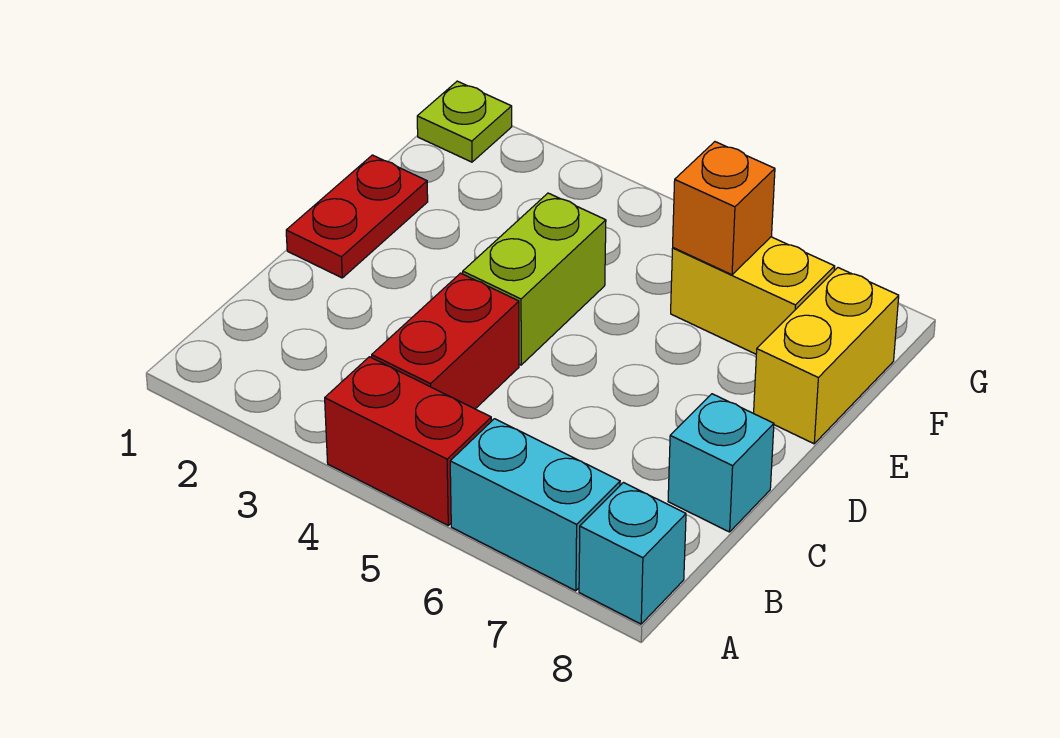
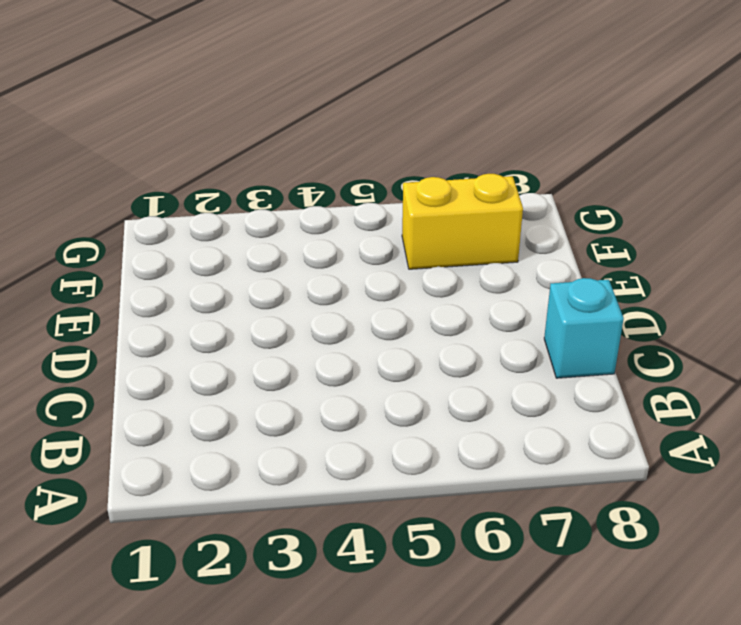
none -> red 1x2 brick [325,357,491,525]
none -> cyan 1x2 brick [450,419,620,591]

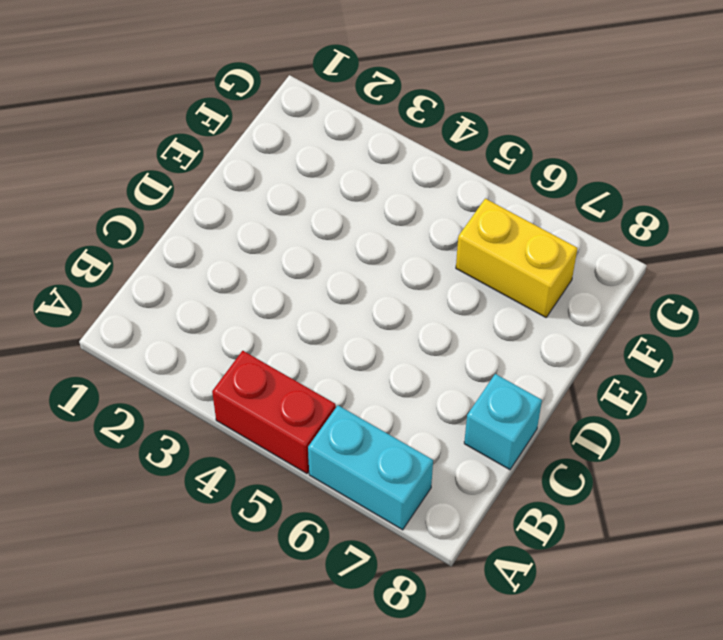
none -> cyan 1x1 brick [579,483,686,624]
none -> red 1x2 brick [372,273,519,409]

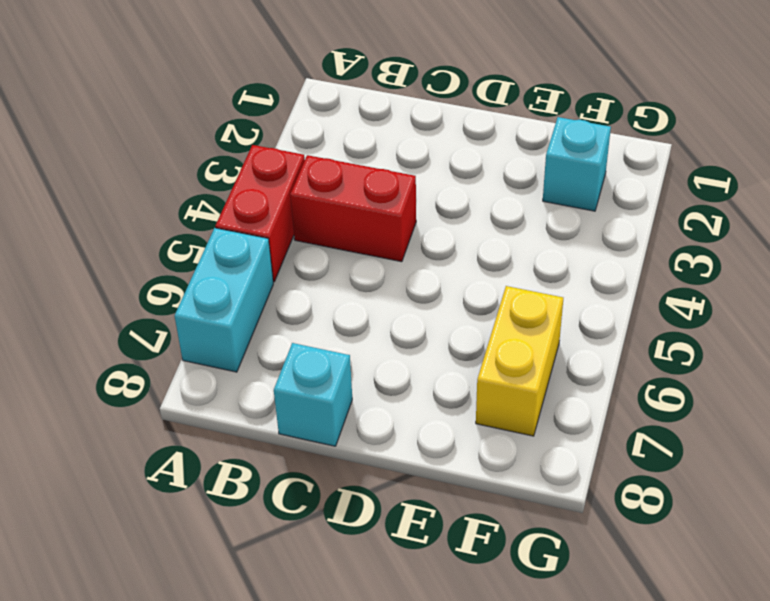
cyan 1x1 brick [543,117,611,211] -> cyan 1x1 brick moved to [579,483,686,624]
none -> red 1x2 plate [286,155,428,278]
none -> lime 1x2 brick [463,193,606,365]

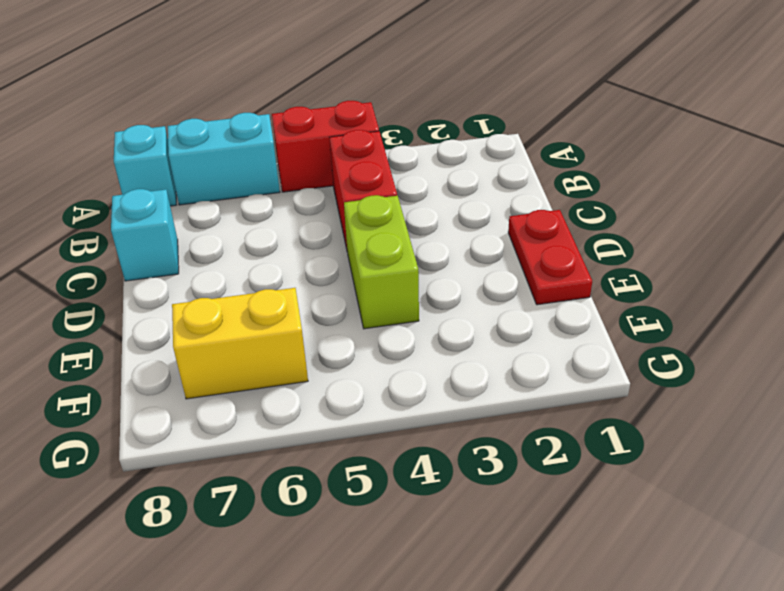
none -> yellow 1x2 brick [754,268,899,444]
none -> lime 1x1 plate [417,81,512,162]

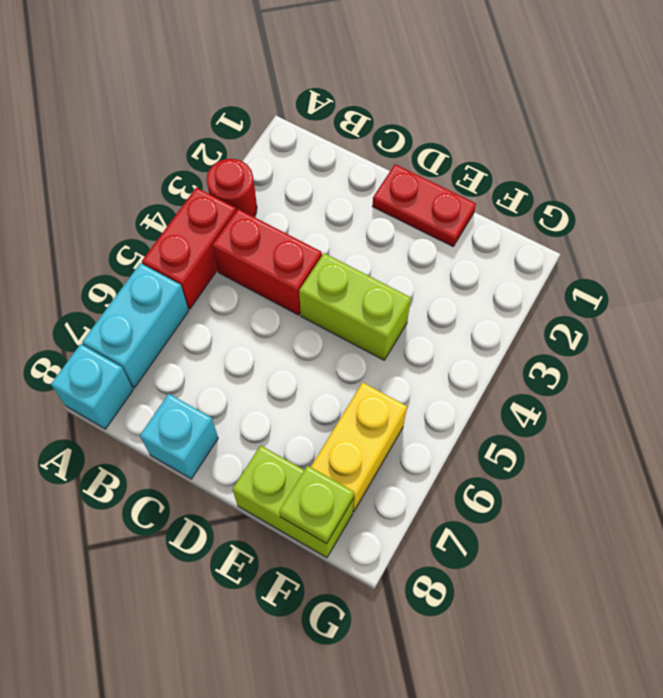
red 1x1 round brick [206,159,257,217] -> none
lime 1x2 brick [233,445,354,558] -> yellow 1x2 brick [754,268,899,444]
lime 1x1 plate [279,466,354,543] -> lime 1x1 plate moved to [417,81,512,162]
none -> orange 1x1 brick [673,142,775,275]

